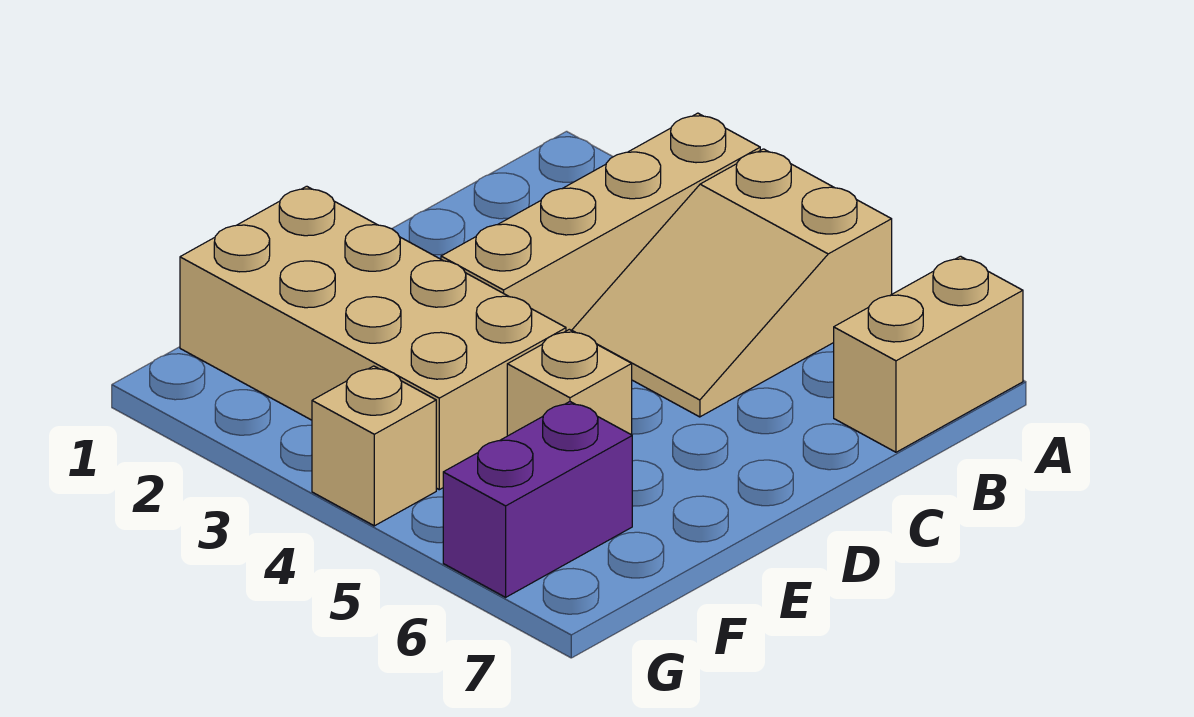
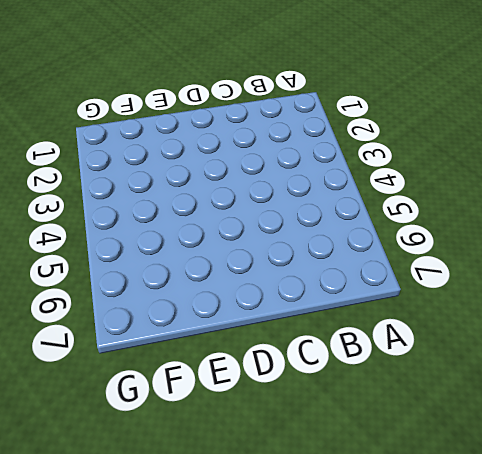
none -> tan 1x4 brick [441,113,760,331]
none -> tan 2x3 slope [572,149,892,417]

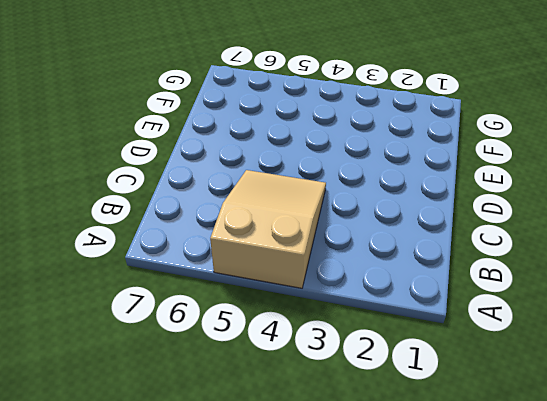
none -> tan 1x4 brick [441,113,760,331]
none -> tan 1x2 brick [834,256,1023,452]

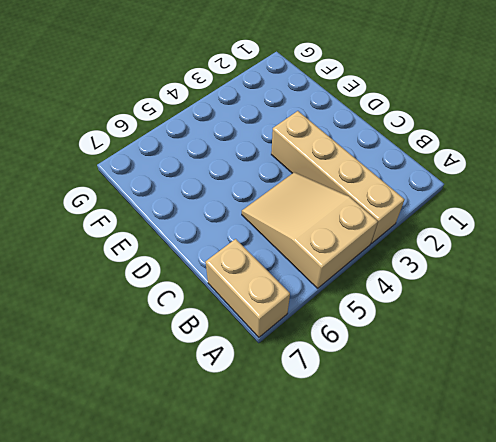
none -> tan 2x4 brick [180,186,566,490]
none -> tan 1x1 brick [507,329,632,436]

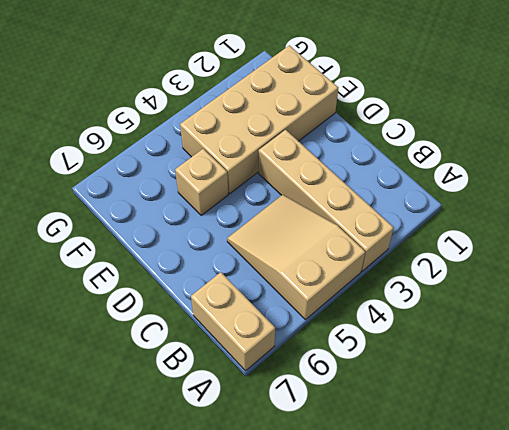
none -> purple 1x2 brick [443,402,632,597]
none -> tan 1x1 brick [312,366,436,526]

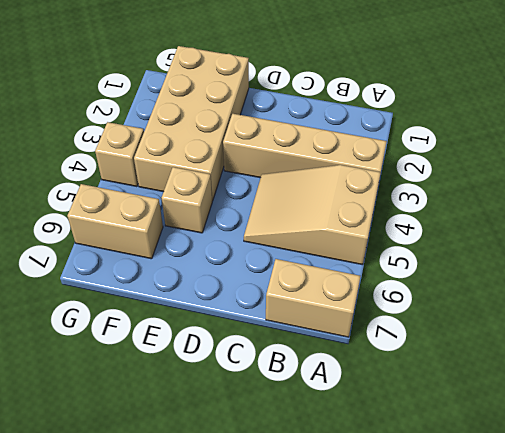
tan 1x2 brick [68,184,163,259] -> purple 1x2 brick [443,402,632,597]

